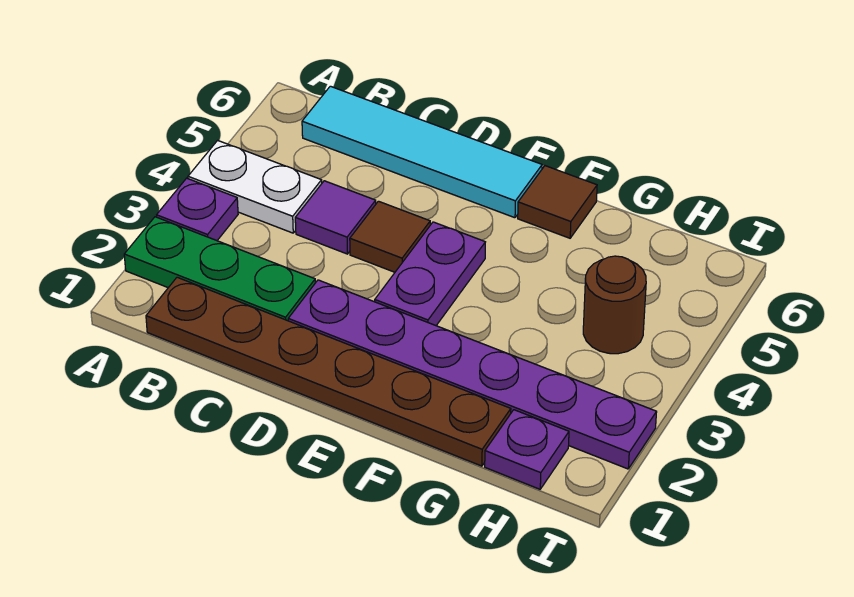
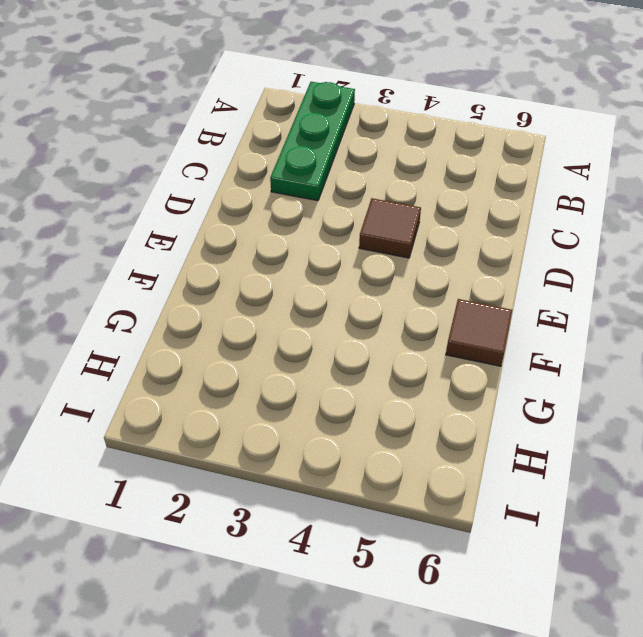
none -> purple 1x1 plate [157,178,238,241]
none -> white 1x2 plate [188,140,322,233]
none -> brown 1x6 plate [146,277,511,466]

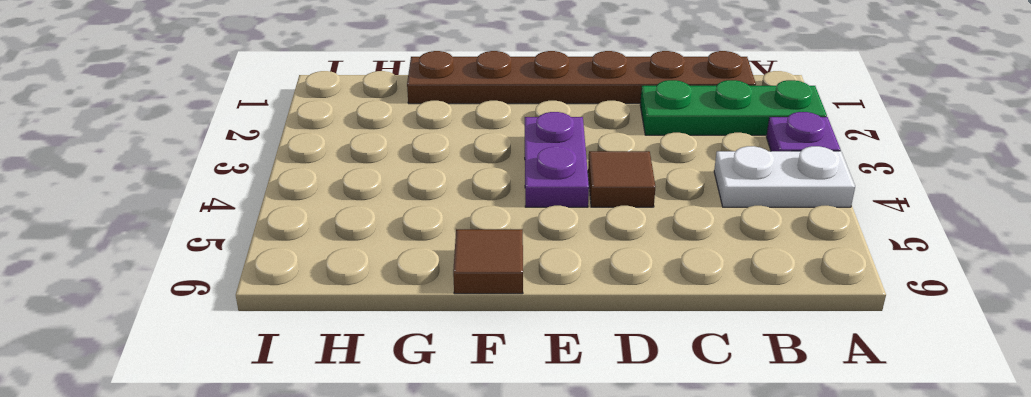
none -> cyan 1x4 tile [302,86,542,218]
none -> purple 1x1 tile [295,181,376,254]
none -> purple 1x6 plate [288,280,657,469]

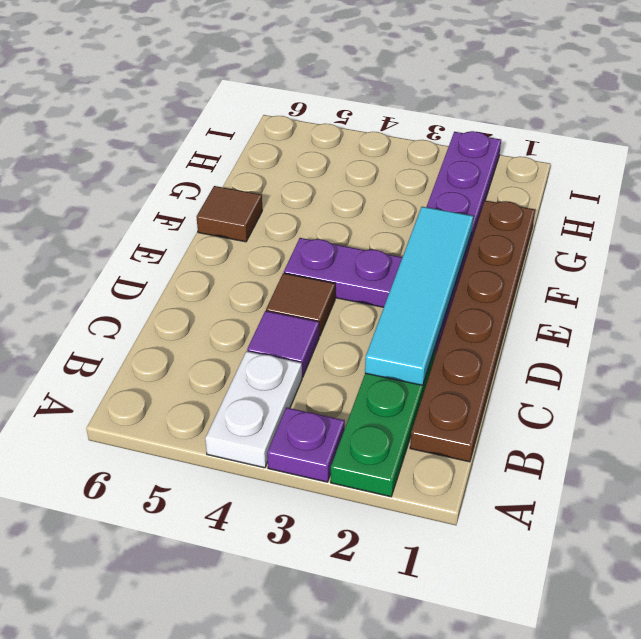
cyan 1x4 tile [365,207,473,385] -> cyan 1x4 tile moved to [302,86,542,218]
none -> purple 1x1 plate [485,410,569,489]
none -> brown 1x1 round brick [583,256,646,354]

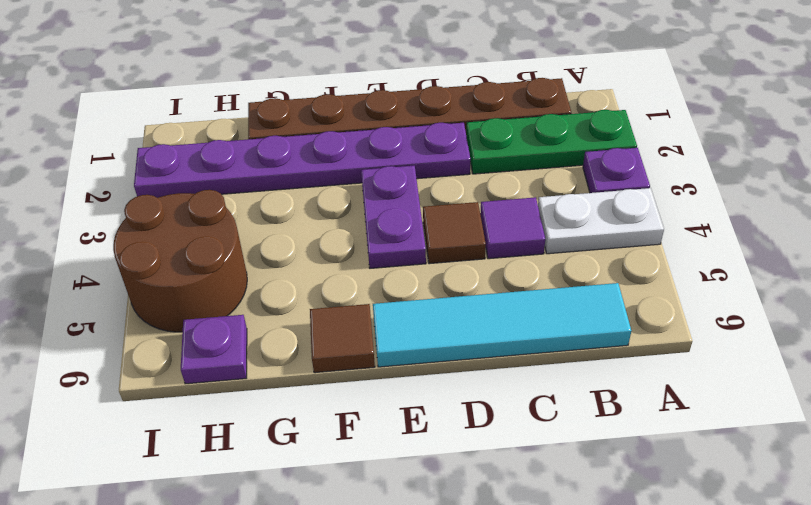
brown 2x2 round brick [113,190,247,332] -> brown 1x1 round brick [583,256,646,354]
purple 1x1 plate [181,315,247,384] -> purple 1x1 plate moved to [485,410,569,489]

